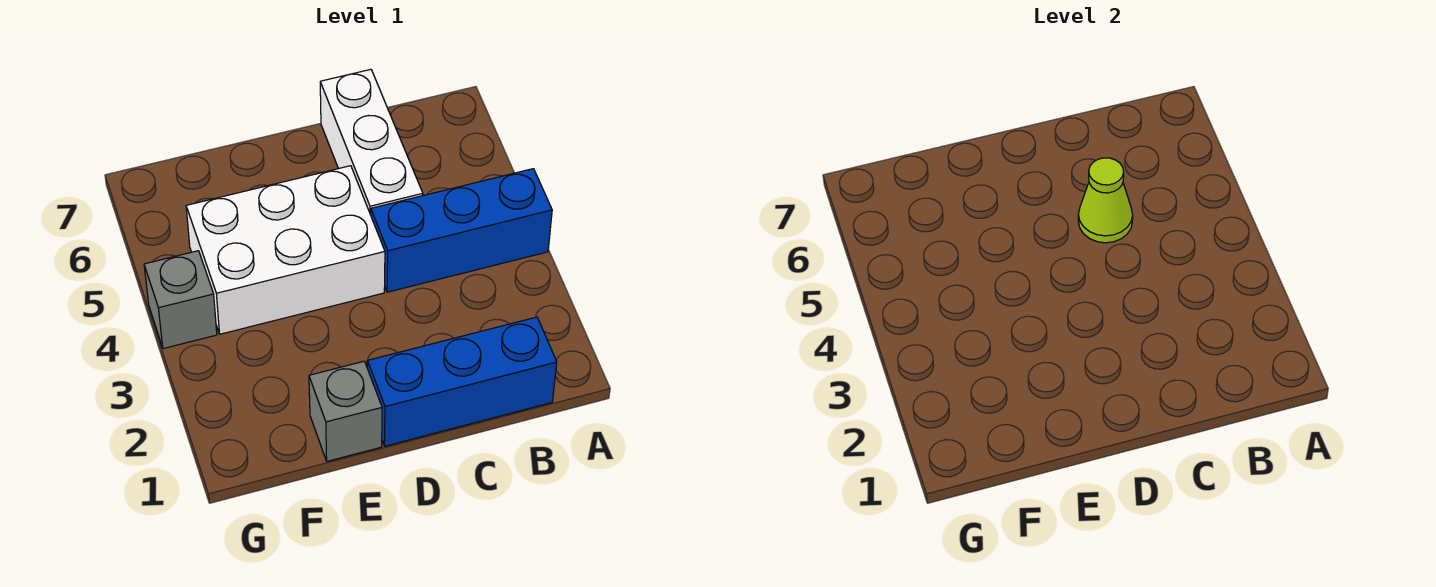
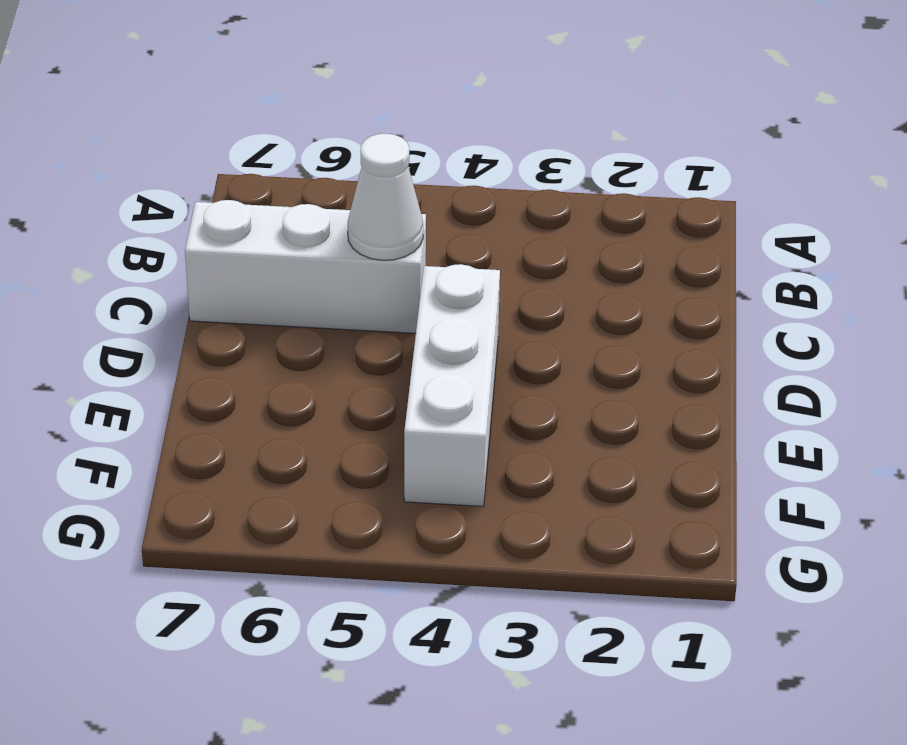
white 1x1 cone [348,134,423,260] -> lime 1x1 cone [1078,158,1133,243]
white 1x3 brick [404,264,500,506] -> white 2x3 brick [186,166,385,334]
none -> blue 1x3 brick [371,169,552,292]
none -> blue 1x3 brick [367,317,557,446]

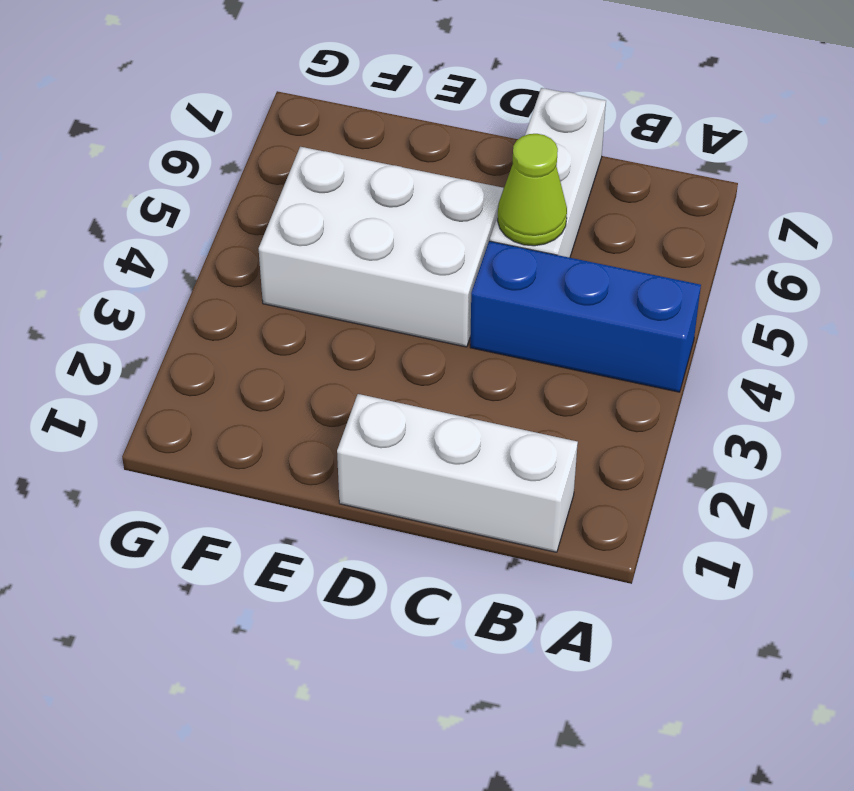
white 1x3 brick [337,394,578,552] -> blue 1x3 brick [367,317,557,446]
none -> grey 1x1 brick [309,361,382,461]
none -> grey 1x1 brick [144,251,217,349]

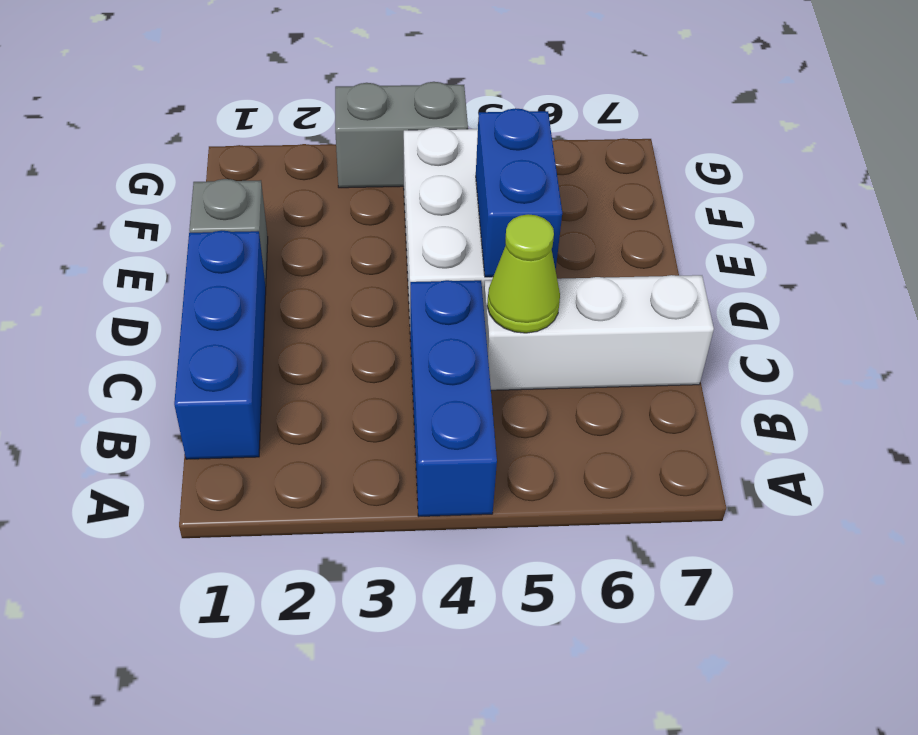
blue 1x2 brick [476,108,562,277] -> none
grey 1x2 brick [335,82,468,188] -> grey 1x1 brick [144,251,217,349]

